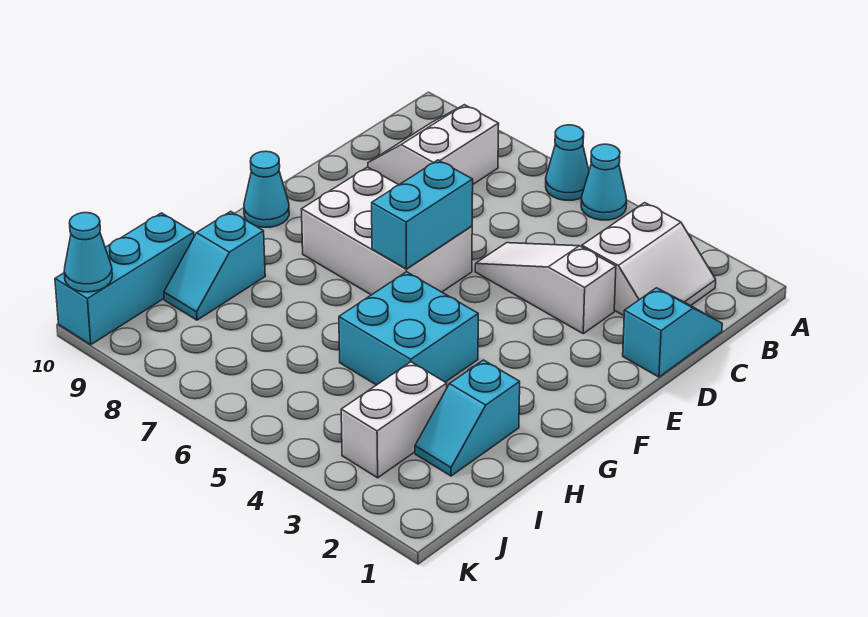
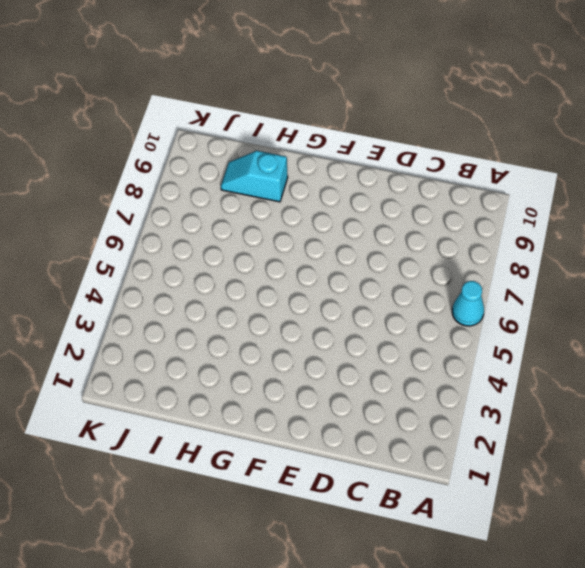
none -> cyan 1x1 cone [581,144,627,220]
none -> white 2x2 slope [582,203,716,315]
none -> white 2x2 slope [368,105,499,185]

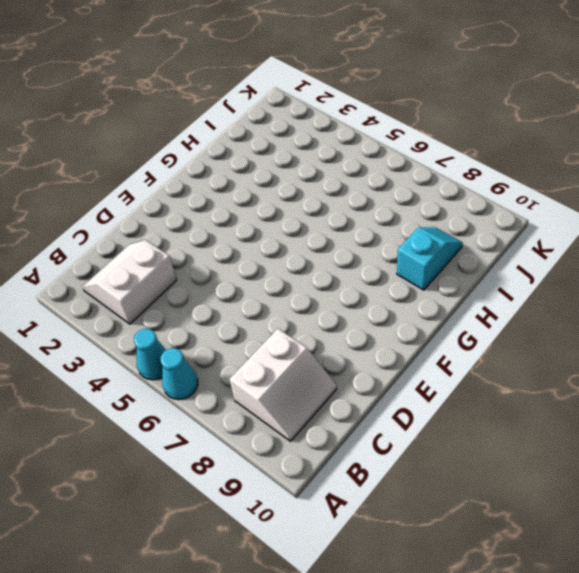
none -> cyan 1x2 slope [623,288,722,377]
none -> white 1x3 slope [475,243,616,333]
none -> white 2x3 brick [302,167,472,295]

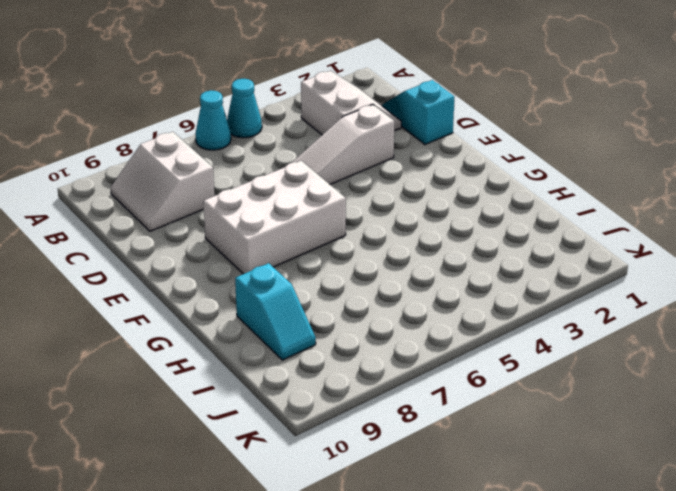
none -> cyan 1x1 cone [244,151,289,227]
none -> cyan 2x2 brick [339,272,478,385]
none -> cyan 1x2 slope [415,360,520,476]

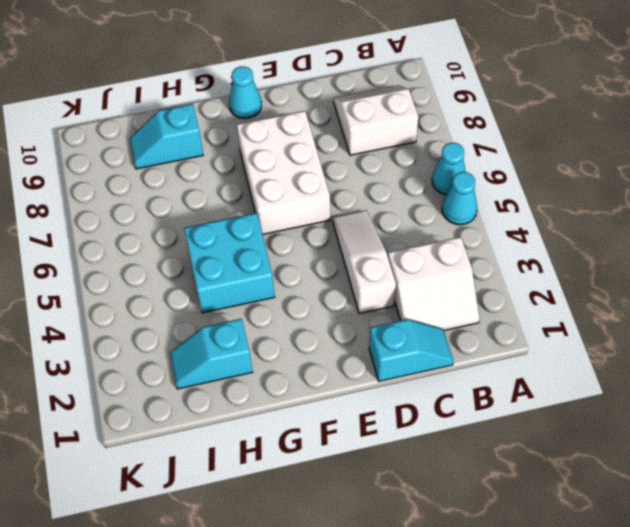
none -> white 1x2 brick [341,362,447,478]
none -> cyan 1x3 brick [55,213,194,345]
none -> cyan 1x2 brick [372,160,473,269]

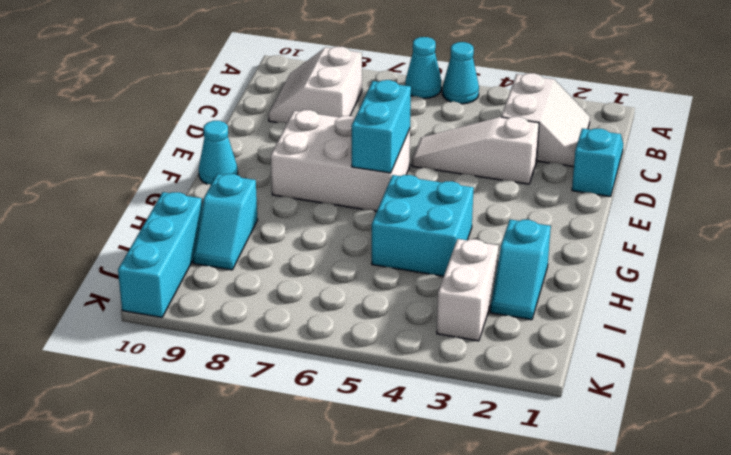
none -> cyan 1x1 cone [64,213,112,292]

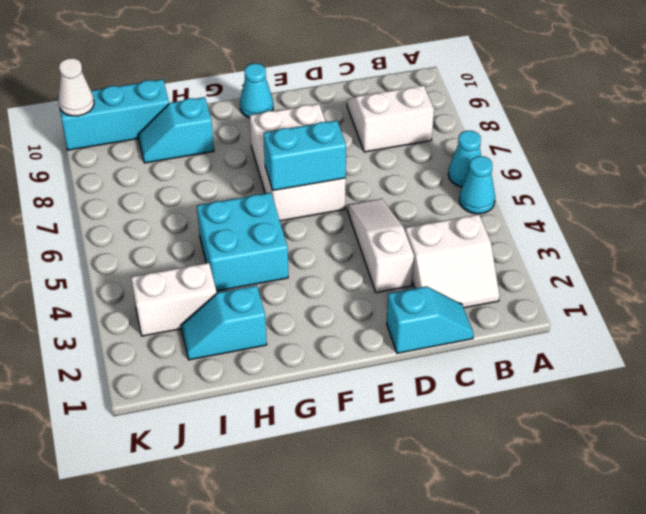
white 1x1 cone [58,58,94,116] -> cyan 1x1 cone [64,213,112,292]

